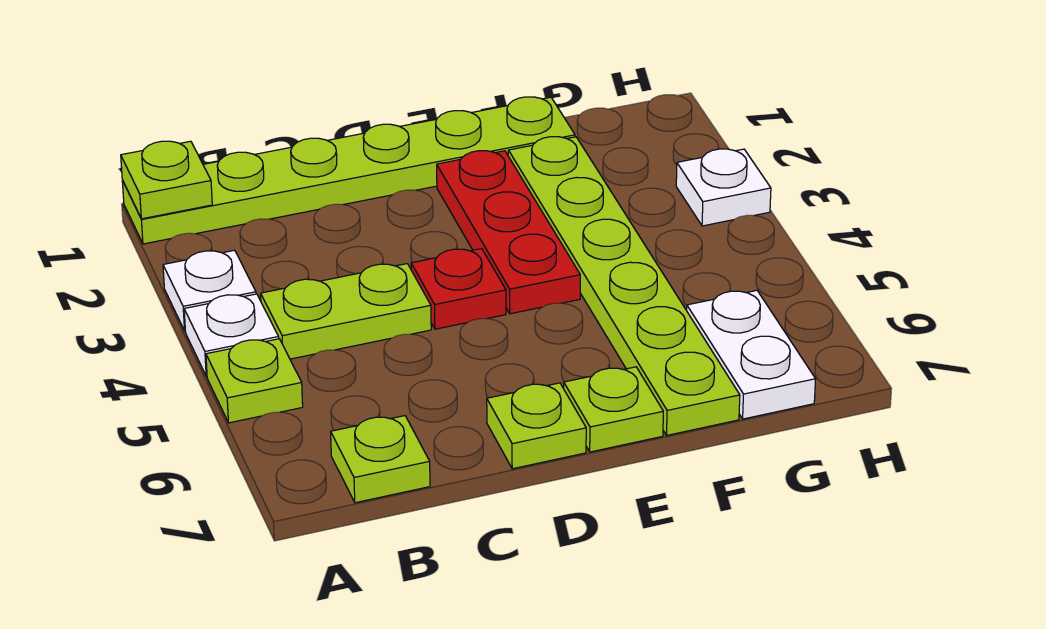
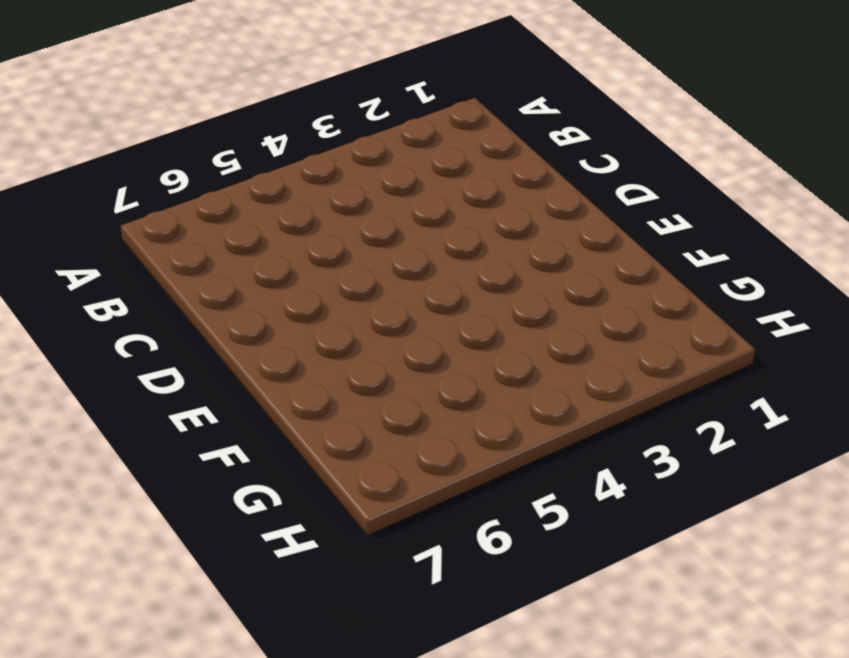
none -> lime 1x6 plate [122,97,575,244]
none -> white 1x1 plate [163,250,256,331]
none -> white 1x1 plate [184,294,279,376]

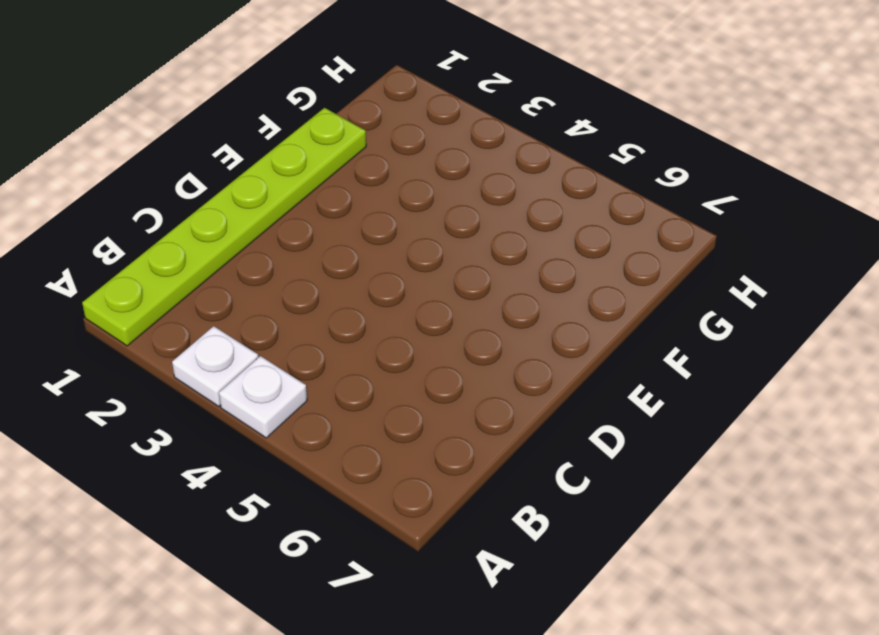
none -> lime 1x1 plate [206,339,303,423]
none -> lime 1x2 plate [261,264,431,359]
none -> lime 1x1 plate [331,416,430,503]

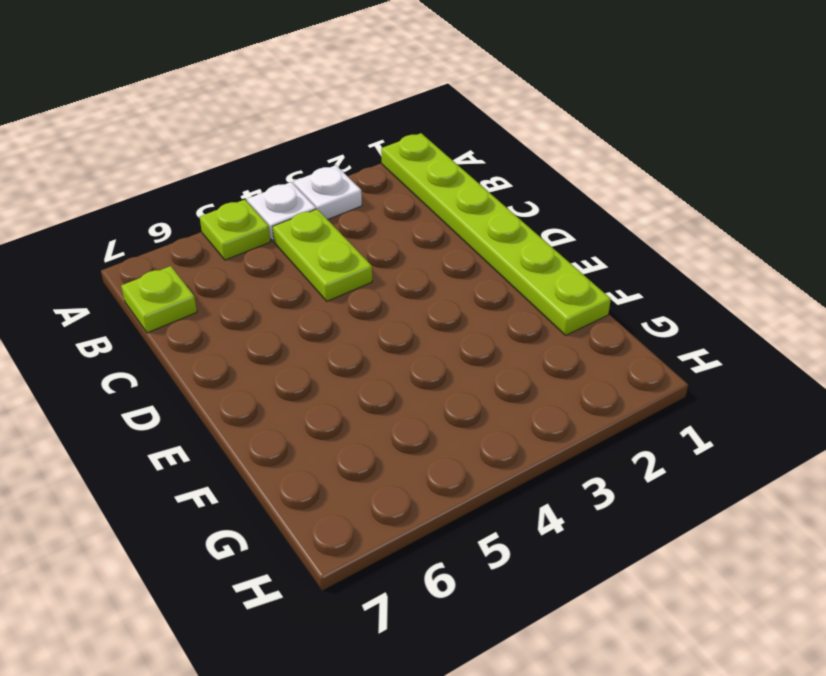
none -> red 1x1 plate [411,249,506,329]
none -> lime 1x1 plate [487,383,586,469]
none -> red 1x3 plate [437,151,580,314]

